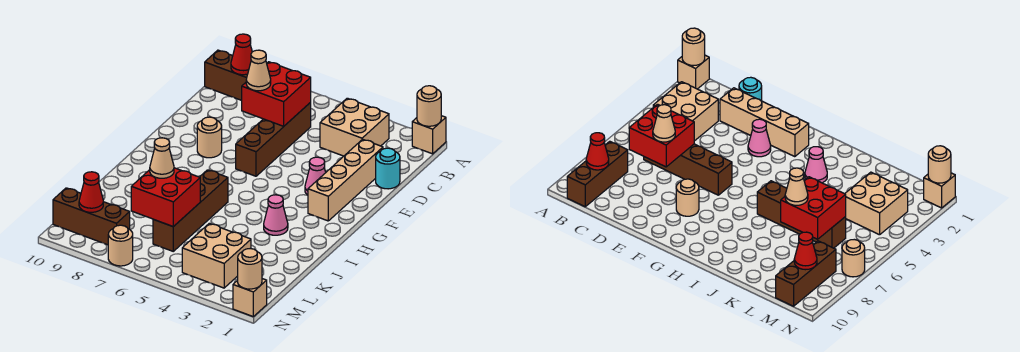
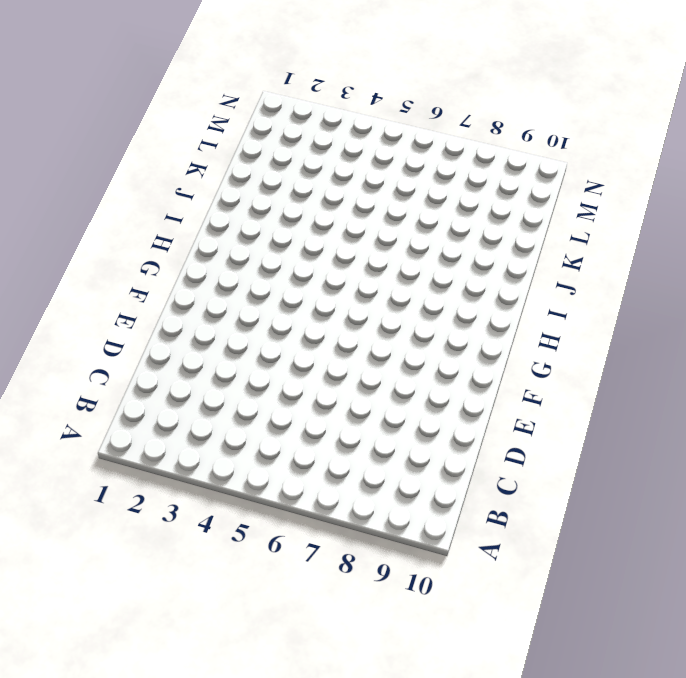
none -> tan 1x1 brick [412,116,446,154]
none -> tan 2x2 brick [320,98,389,156]
none -> brown 1x3 brick [205,50,247,100]

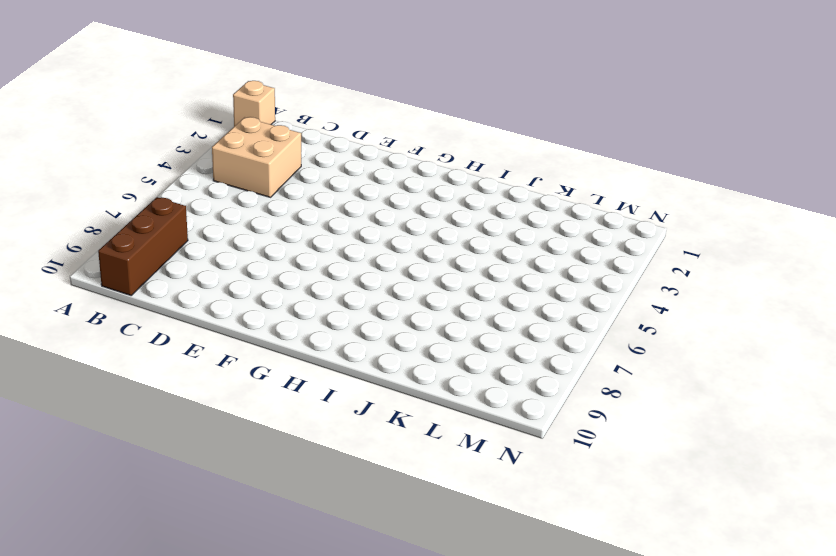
none -> brown 1x4 brick [236,102,311,176]
none -> cyan 1x1 round brick [376,148,400,189]
none -> tan 1x4 brick [308,139,383,221]

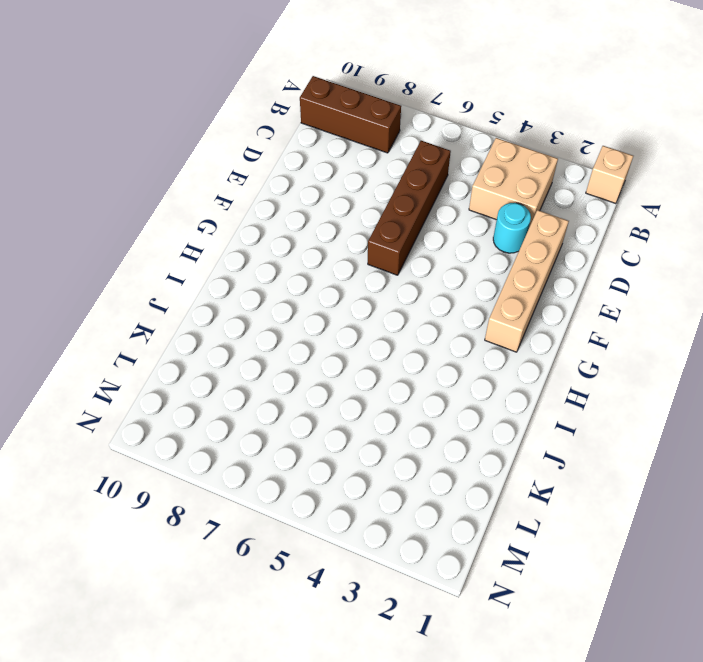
cyan 1x1 round brick [493,203,531,253] -> cyan 1x1 round brick moved to [376,148,400,189]
none -> pink 1x1 cone [305,157,326,195]
none -> tan 1x1 round brick [197,117,222,158]
none -> pink 1x1 cone [264,195,288,235]

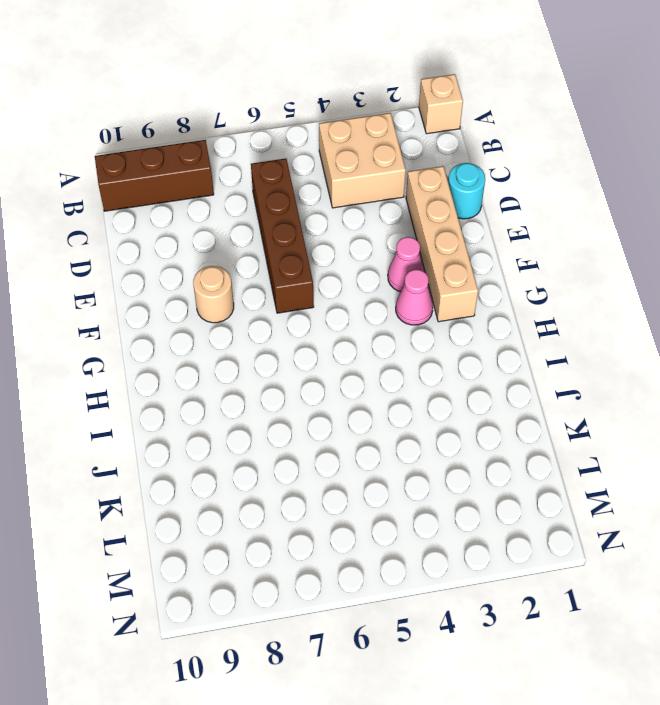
pink 1x1 cone [396,270,433,325] -> pink 1x1 cone moved to [264,195,288,235]
none -> brown 1x4 brick [153,170,228,251]
none -> tan 2x2 brick [182,224,251,288]
none -> brown 1x3 brick [53,188,130,245]

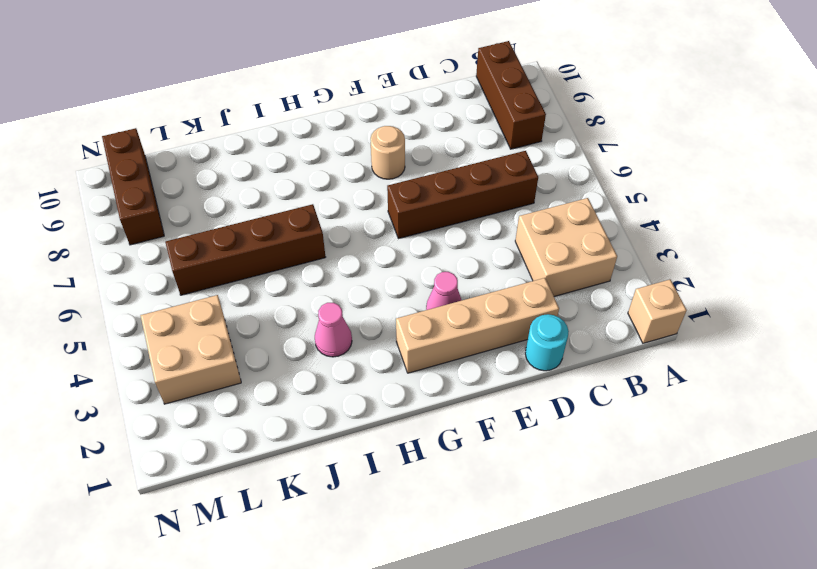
none -> tan 1x1 brick [233,279,267,316]
none -> tan 1x1 round brick [108,225,133,266]
none -> tan 1x1 round brick [417,86,441,126]

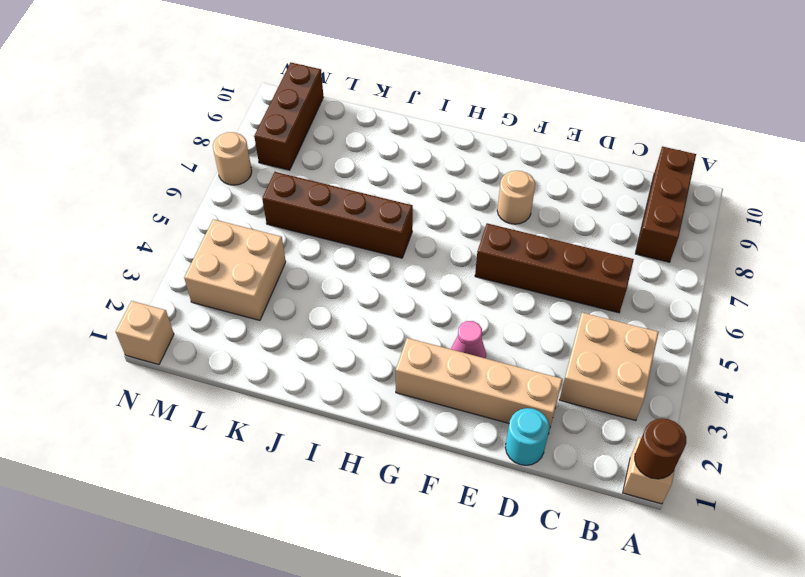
brown 1x1 round brick [635,419,686,479] -> tan 1x1 round brick [417,86,441,126]
none -> pink 1x1 cone [264,195,288,235]
none -> red 1x1 cone [231,34,252,75]
none -> red 2x2 brick [242,62,311,126]

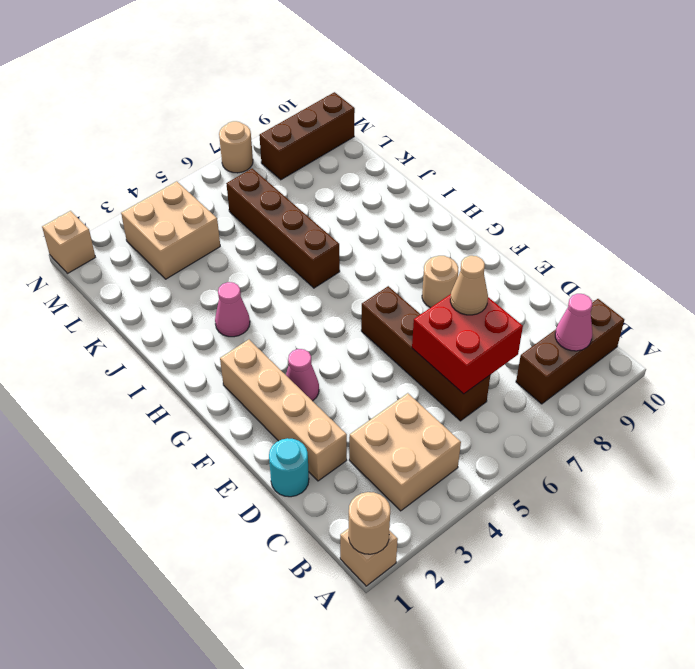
pink 1x1 cone [555,294,592,351] -> red 1x1 cone [231,34,252,75]
none -> red 2x2 brick [131,168,200,227]
none -> red 1x1 cone [79,172,103,212]
none -> tan 1x1 round brick [238,249,262,289]

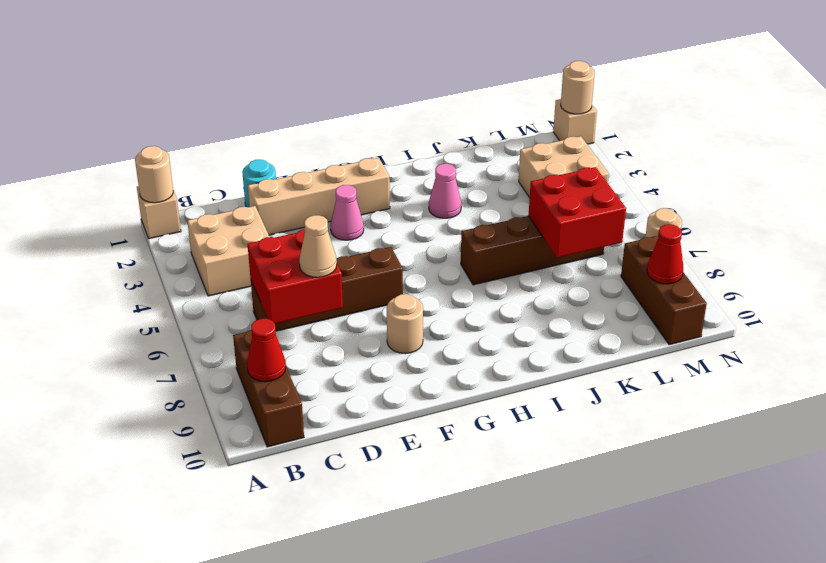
none -> tan 1x1 cone [150,138,174,178]

